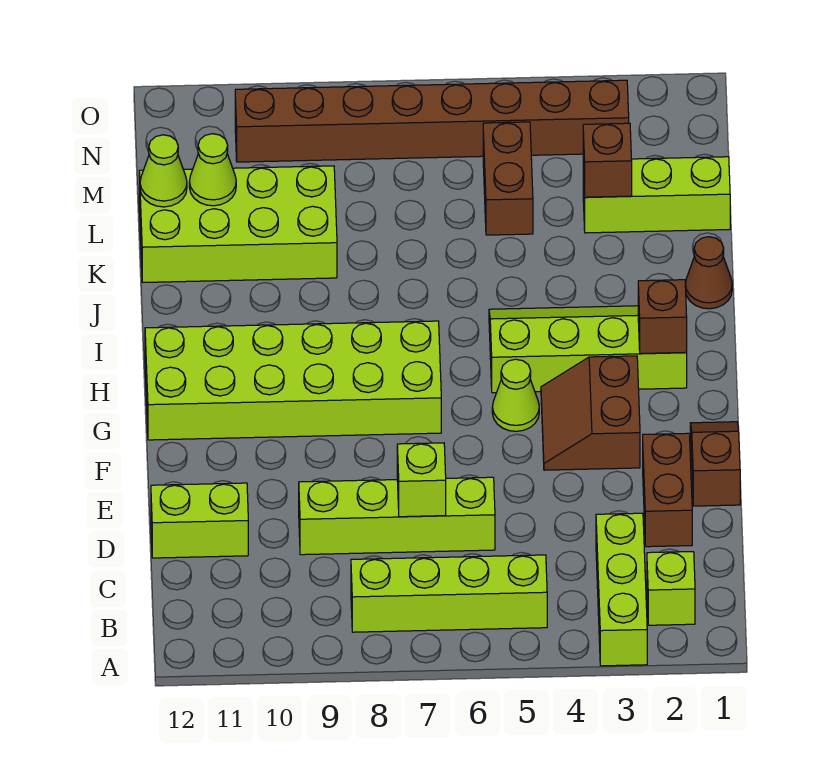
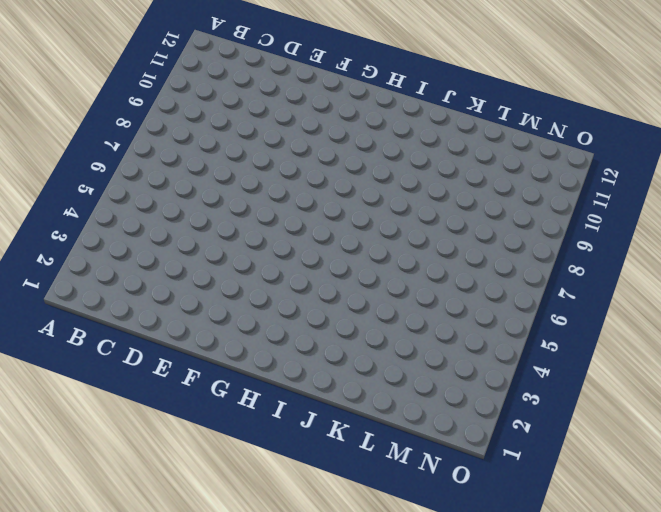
none -> lime 1x3 brick [596,513,647,666]
none -> lime 1x1 brick [647,552,695,625]
none -> lime 1x4 brick [351,555,547,632]

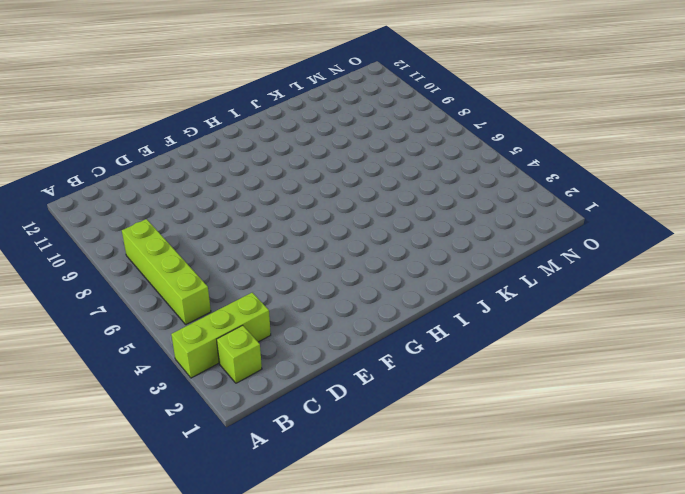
none -> brown 1x2 brick [643,433,692,547]
none -> lime 1x4 brick [299,477,495,555]
none -> lime 1x2 brick [151,483,248,558]

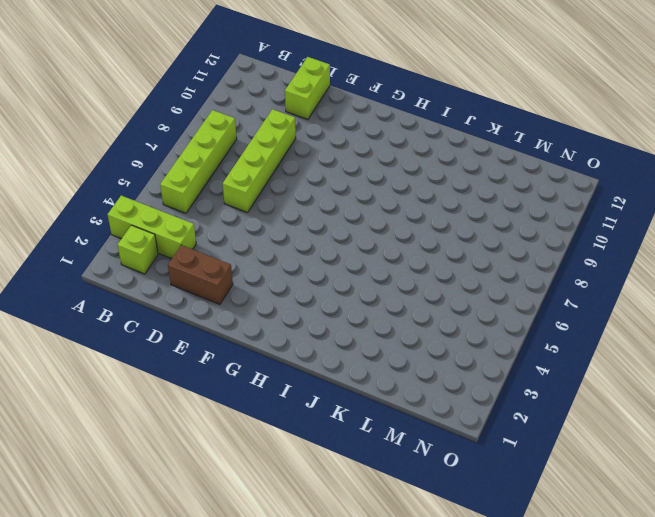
none -> brown 1x2 slope [690,422,740,506]
none -> brown 2x2 slope [541,356,640,470]
none -> lime 1x1 cone [492,359,539,431]

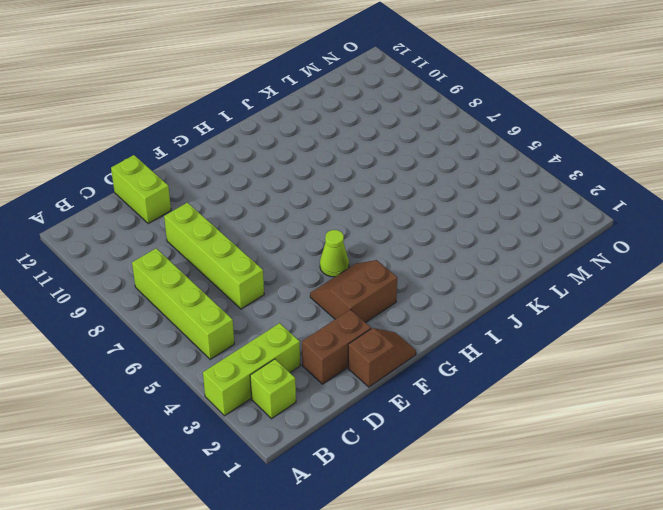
none -> lime 2x6 brick [145,321,441,440]
none -> lime 2x4 slope [489,306,687,393]
none -> brown 1x1 cone [685,237,732,309]

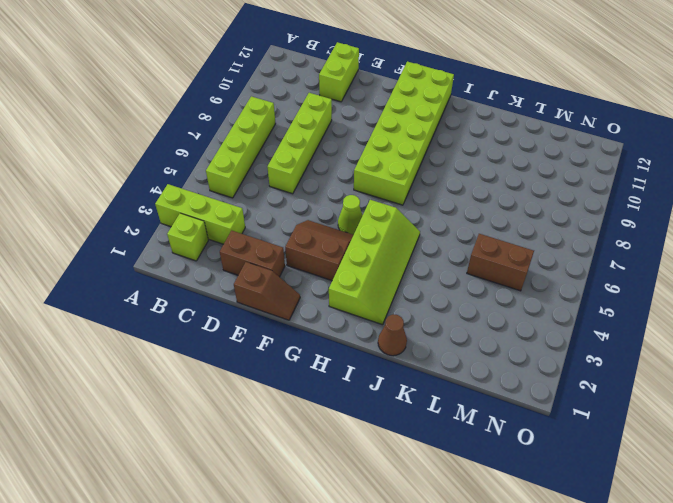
none -> lime 2x4 brick [139,166,337,282]
none -> lime 1x3 brick [583,157,730,233]
none -> brown 1x8 brick [235,80,629,162]

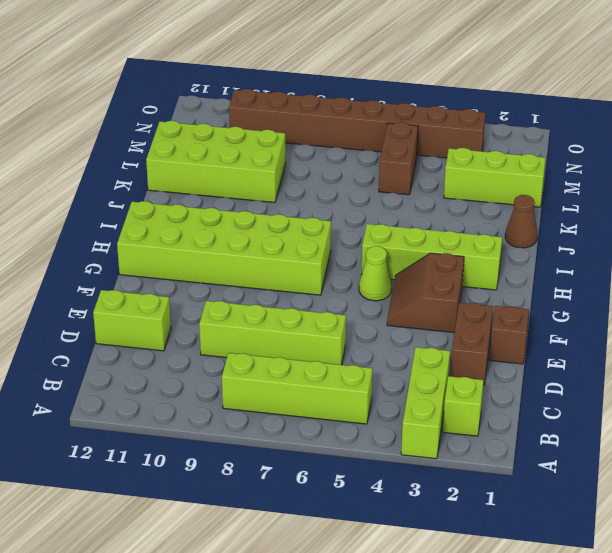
none -> lime 1x1 brick [397,443,446,517]
none -> brown 1x1 brick [638,280,687,354]
none -> brown 1x1 brick [583,123,632,197]

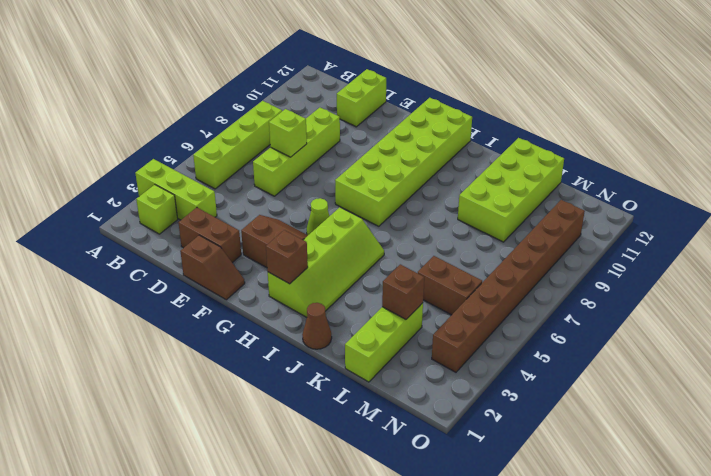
none -> lime 1x1 cone [189,134,236,206]
none -> lime 1x1 cone [140,135,187,207]

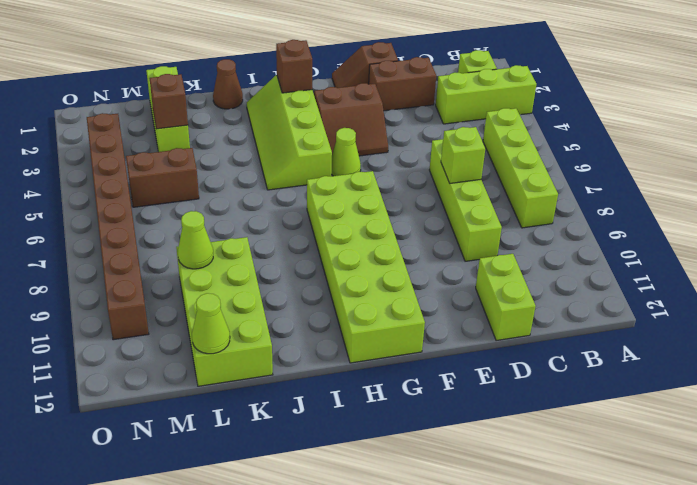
lime 1x1 cone [178,211,213,269] -> lime 1x1 cone moved to [189,134,236,206]

